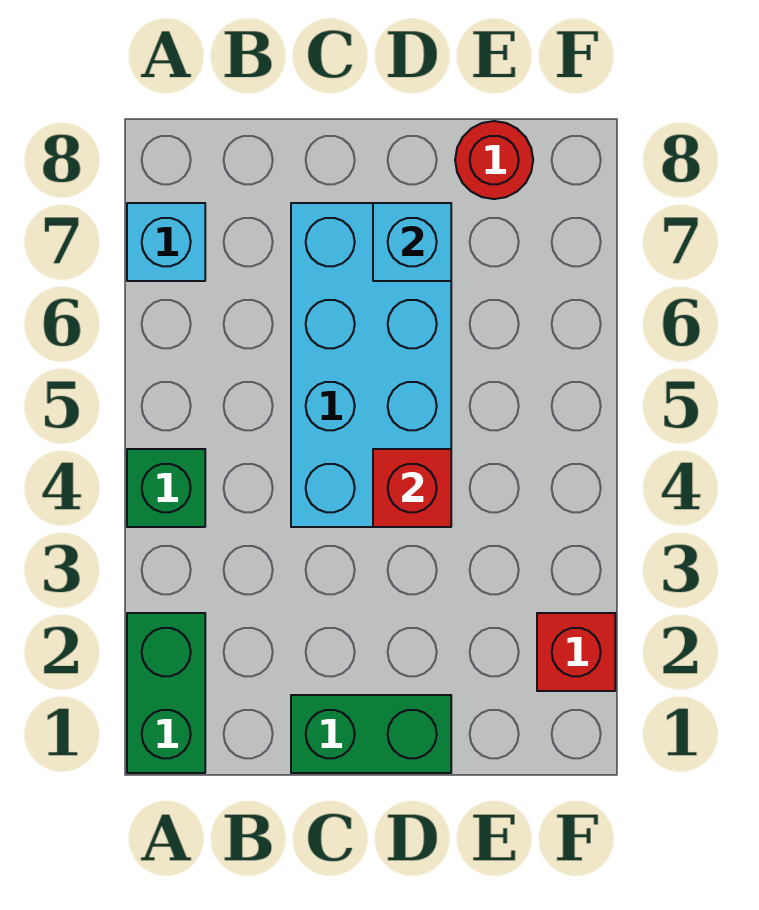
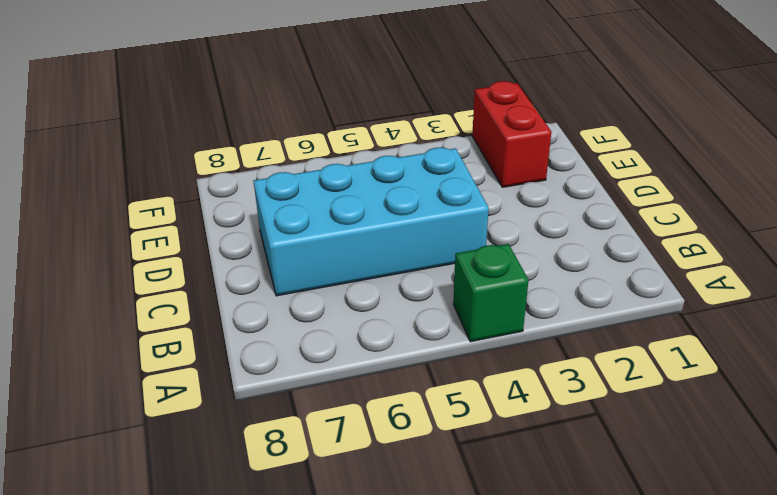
red 1x2 brick [472,81,551,187] -> red 1x1 brick [537,613,615,691]
none -> green 1x2 brick [127,613,205,773]
none -> cyan 1x1 brick [127,203,205,281]

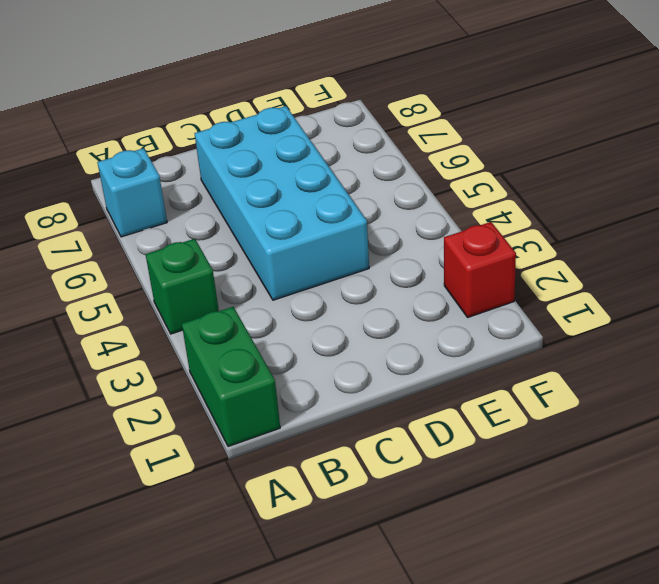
none -> green 1x2 brick [291,695,451,773]
none -> red 1x1 round brick [455,121,533,199]

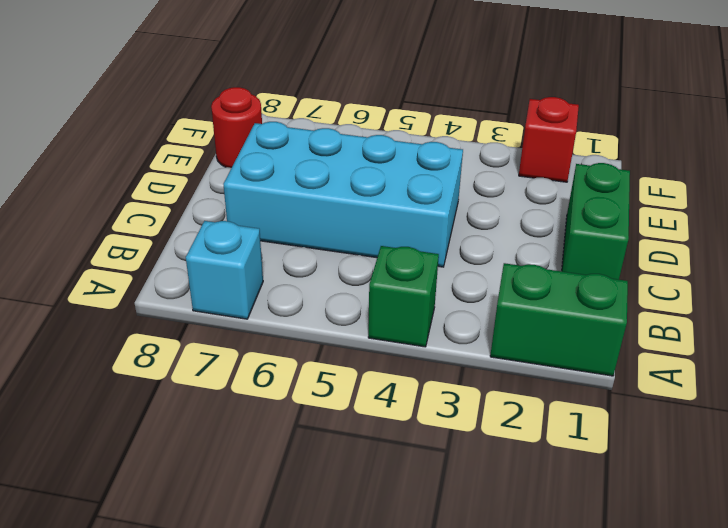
none -> red 1x1 brick [373,449,451,527]
none -> cyan 1x1 brick [373,203,451,281]

